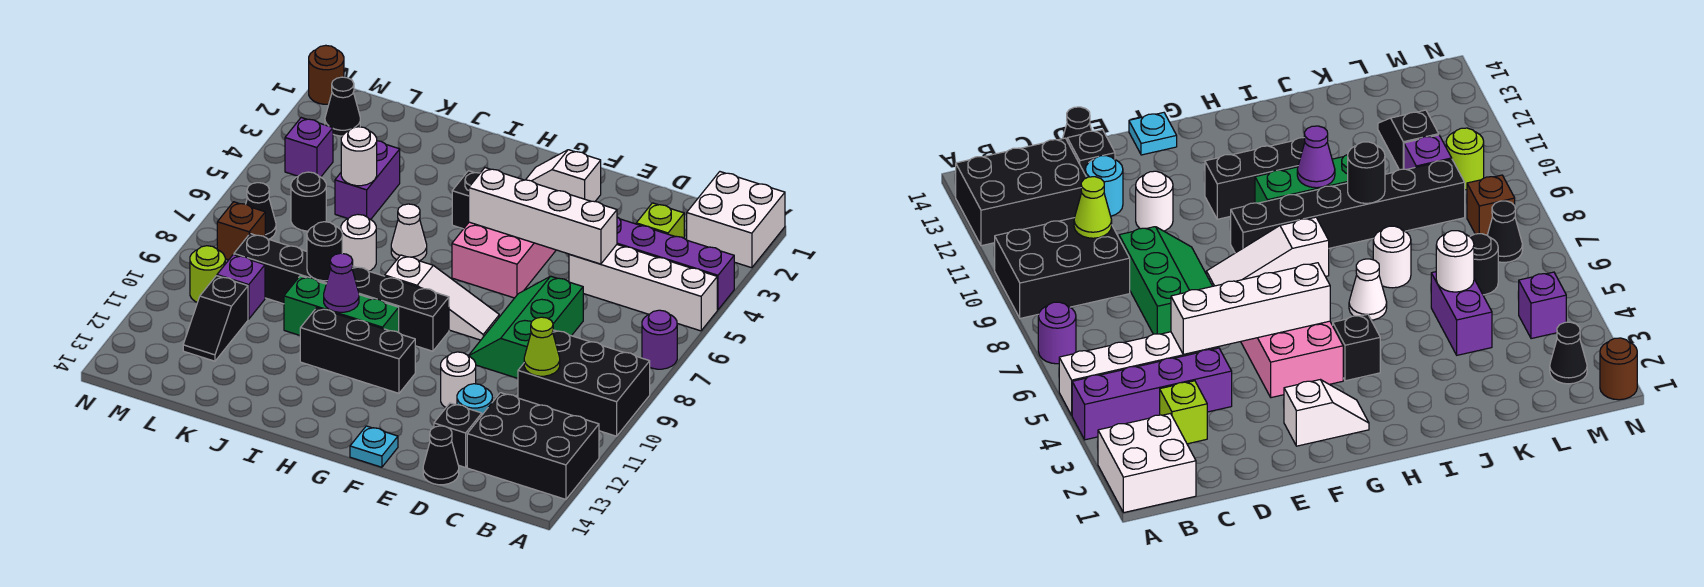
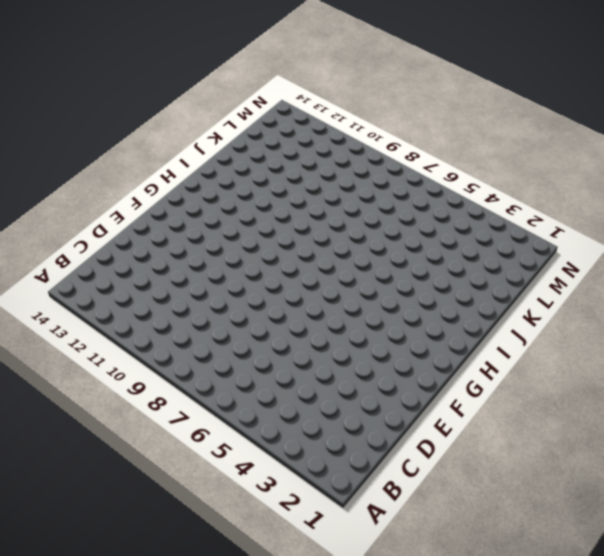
none -> white 2x2 brick [687,172,785,268]
none -> purple 1x4 brick [617,217,734,310]
none -> white 1x4 brick [569,245,717,331]
none -> purple 1x1 round brick [642,310,677,369]

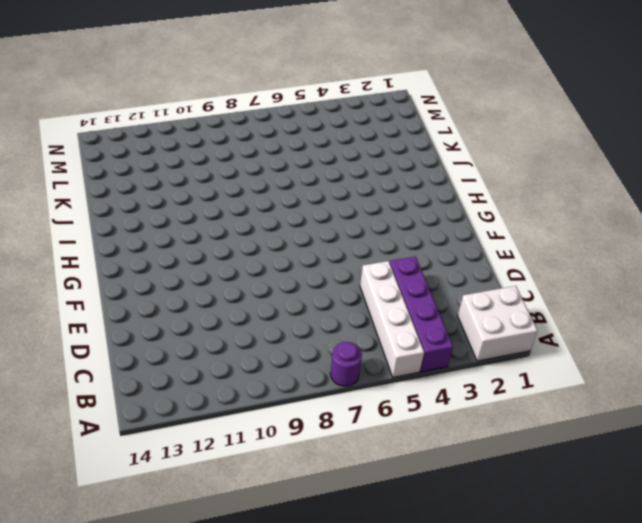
none -> black 2x3 brick [518,330,650,436]
none -> black 2x3 brick [467,393,599,499]
none -> lime 1x1 brick [636,203,684,238]
none -> green 2x3 slope [469,276,583,378]

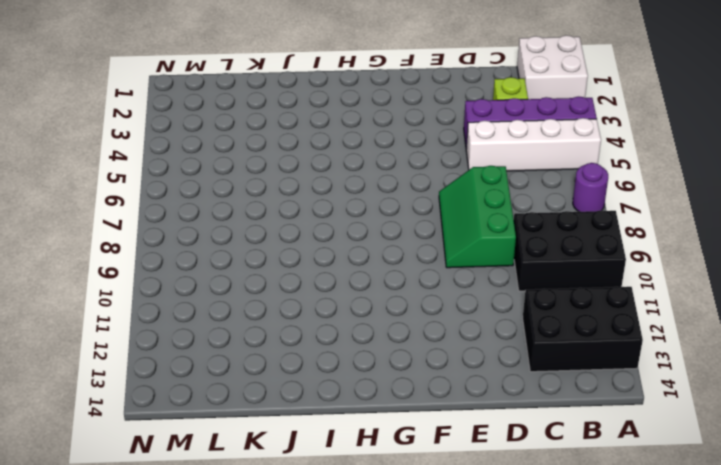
none -> cyan 1x1 round brick [457,384,492,415]
none -> black 1x1 brick [434,403,482,467]
none -> black 1x1 cone [423,426,459,485]
none -> white 1x1 round brick [441,352,476,408]

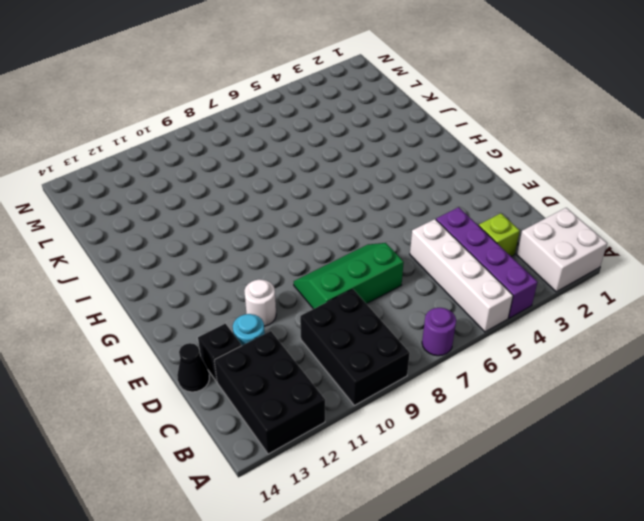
none -> white 1x2 slope [526,150,601,202]
none -> pink 2x3 brick [452,222,556,298]
none -> white 1x3 slope [385,255,499,340]
none -> cyan 1x1 plate [350,426,398,467]

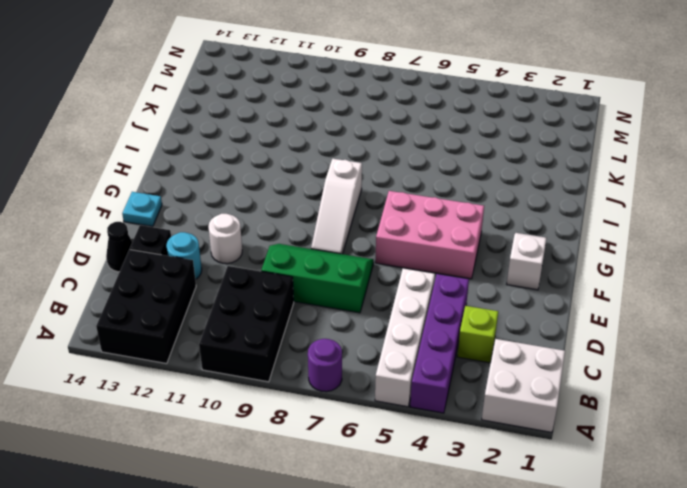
none -> black 1x6 brick [234,234,449,351]
none -> black 1x3 brick [300,308,415,393]
none -> black 1x1 brick [452,171,480,229]
none -> green 1x3 brick [284,276,399,335]

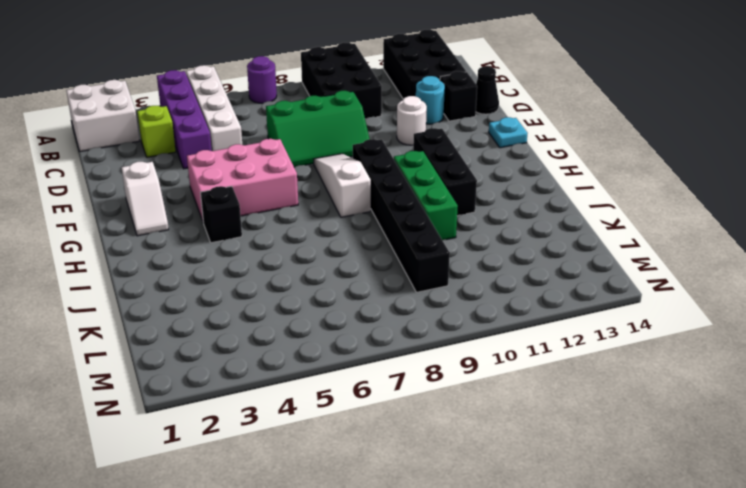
none -> white 1x1 cone [391,204,427,261]
none -> white 1x1 round brick [341,215,376,271]
none -> purple 1x2 brick [335,141,400,219]
none -> black 1x1 round brick [291,172,326,231]

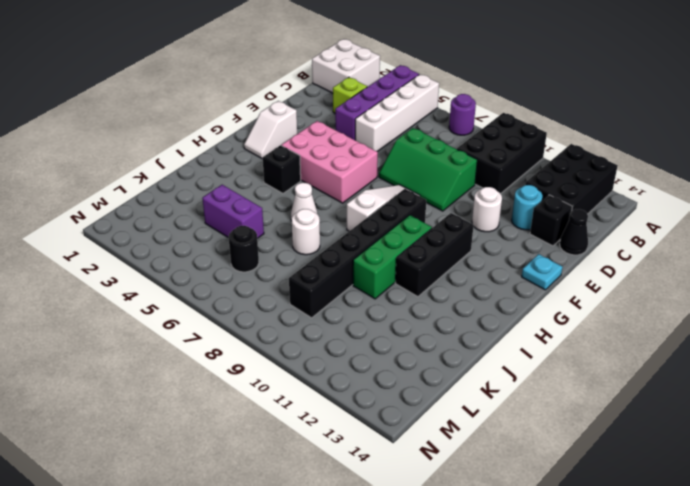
none -> purple 1x1 brick [217,255,265,319]
none -> black 1x2 slope [183,276,248,361]
none -> black 1x1 cone [325,77,360,136]
none -> purple 1x1 brick [285,118,333,177]

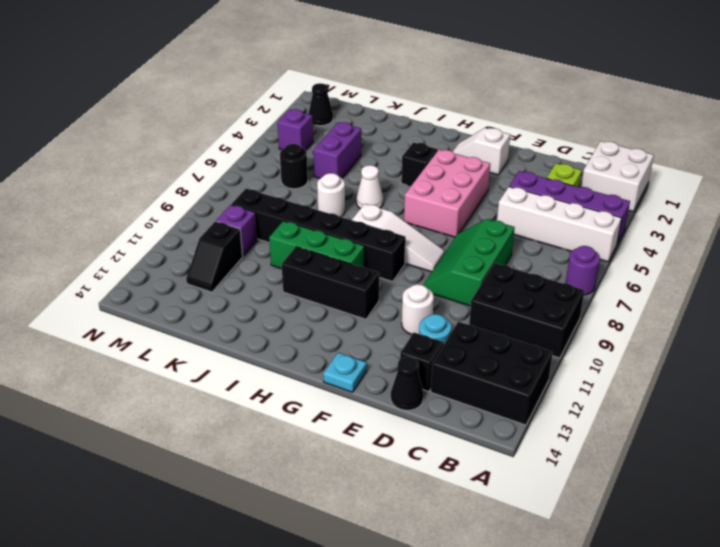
none -> black 1x1 cone [246,183,276,239]
none -> brown 1x1 brick [217,202,265,260]
none -> lime 1x1 round brick [190,246,225,302]
none -> brown 1x1 round brick [309,45,344,104]

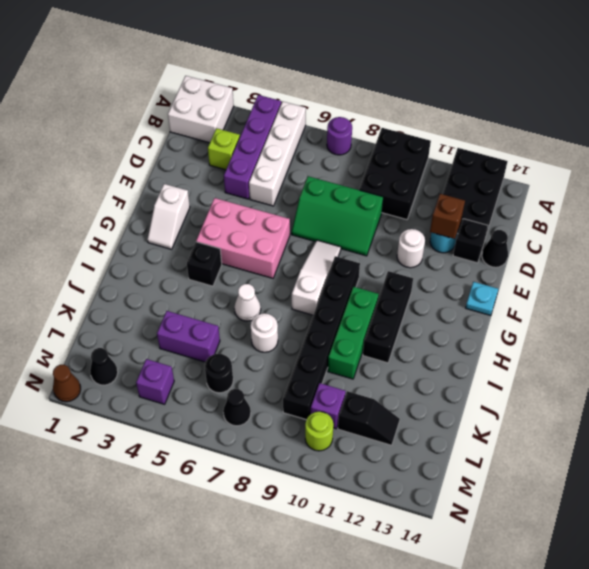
brown 1x1 brick [430,194,465,239] -> brown 1x1 brick moved to [217,202,265,260]
brown 1x1 cone [53,365,81,402] -> brown 1x1 round brick [309,45,344,104]
none -> lime 1x1 cone [524,317,560,376]
none -> white 1x4 brick [469,168,617,264]
none -> purple 1x1 cone [324,253,359,312]
none -> black 1x1 round brick [307,222,342,281]

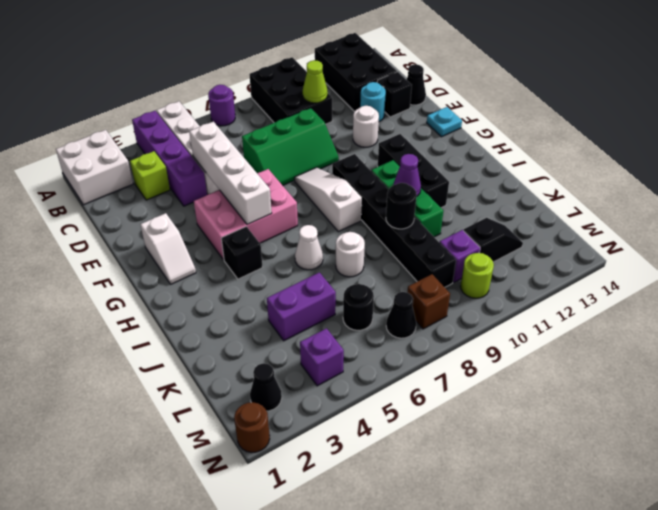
none -> white 1x1 round brick [341,127,377,186]

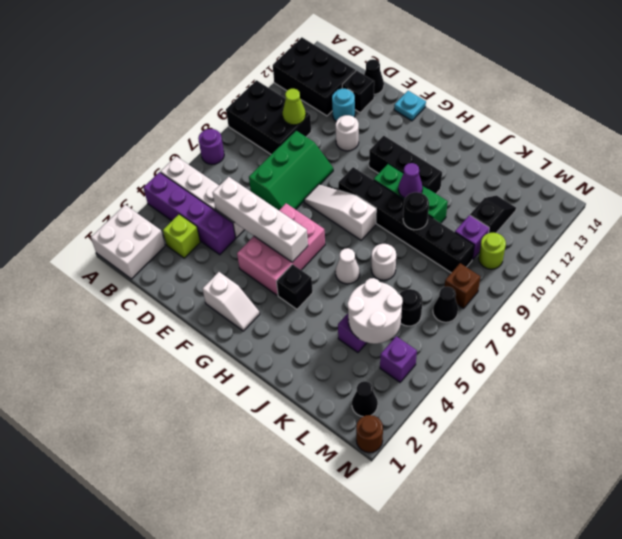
white 2x2 round brick [347,278,403,344] -> white 1x1 round brick [341,127,377,186]

